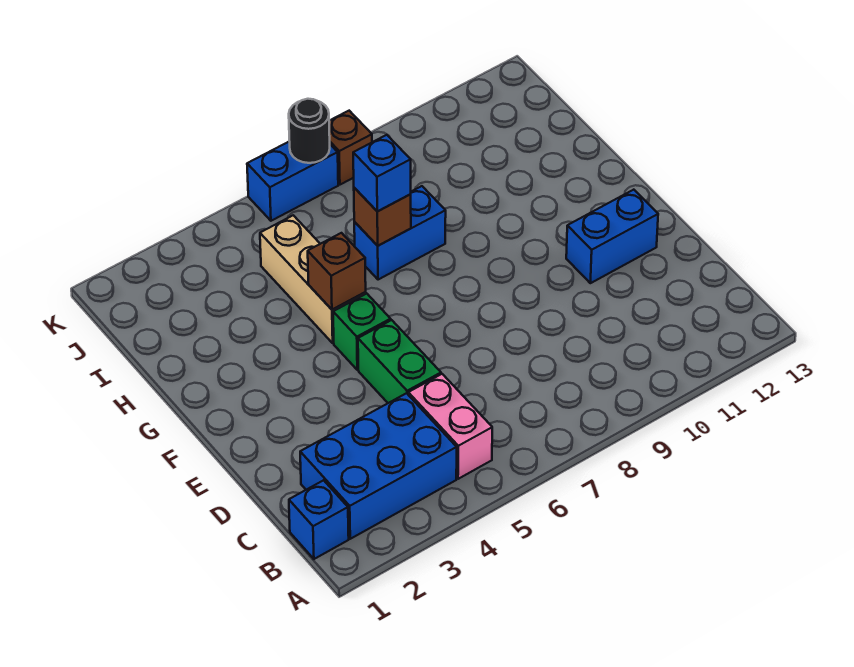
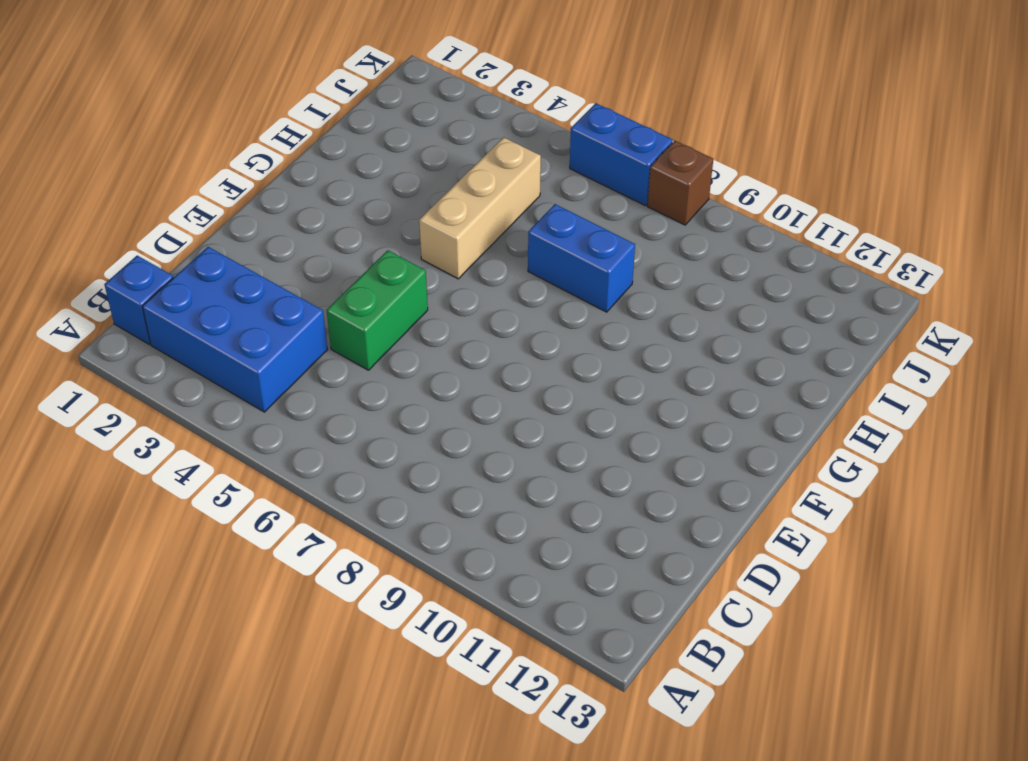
none -> pink 1x2 brick [408,374,492,479]
none -> blue 1x2 brick [566,190,658,283]
none -> green 1x1 brick [333,294,391,370]

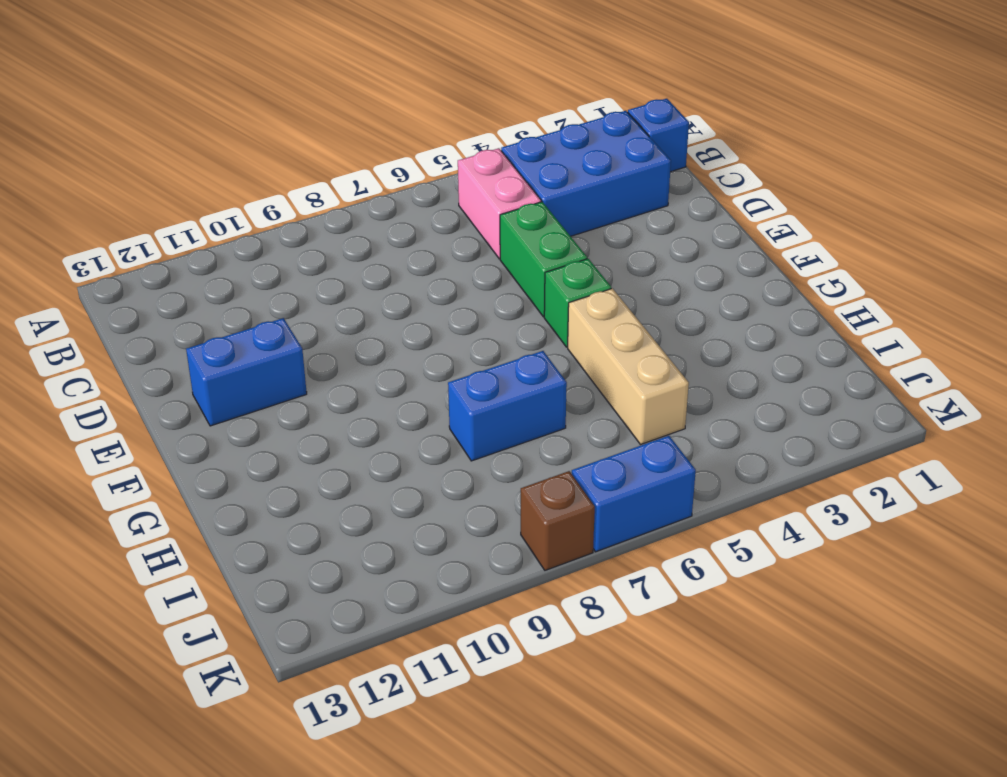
none -> brown 1x1 brick [308,233,366,310]
none -> brown 1x1 brick [354,188,411,246]
none -> black 1x1 round brick [289,99,330,163]

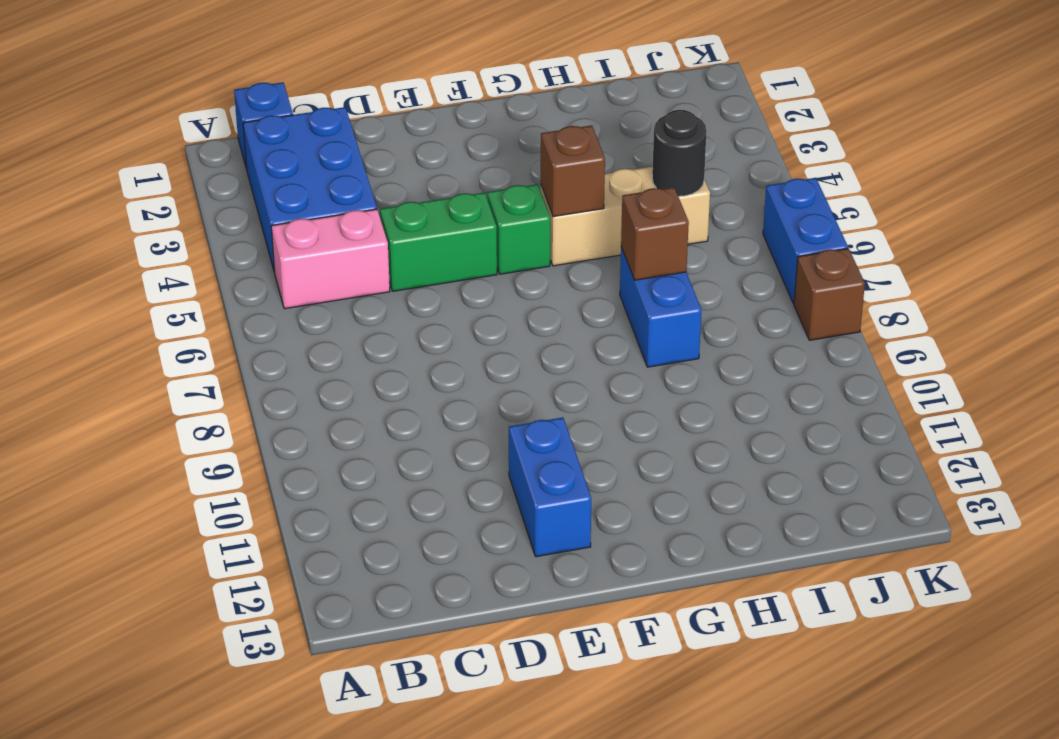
black 1x1 round brick [652,110,707,196] -> black 1x1 round brick moved to [289,99,330,163]
none -> blue 1x1 brick [353,135,411,211]

